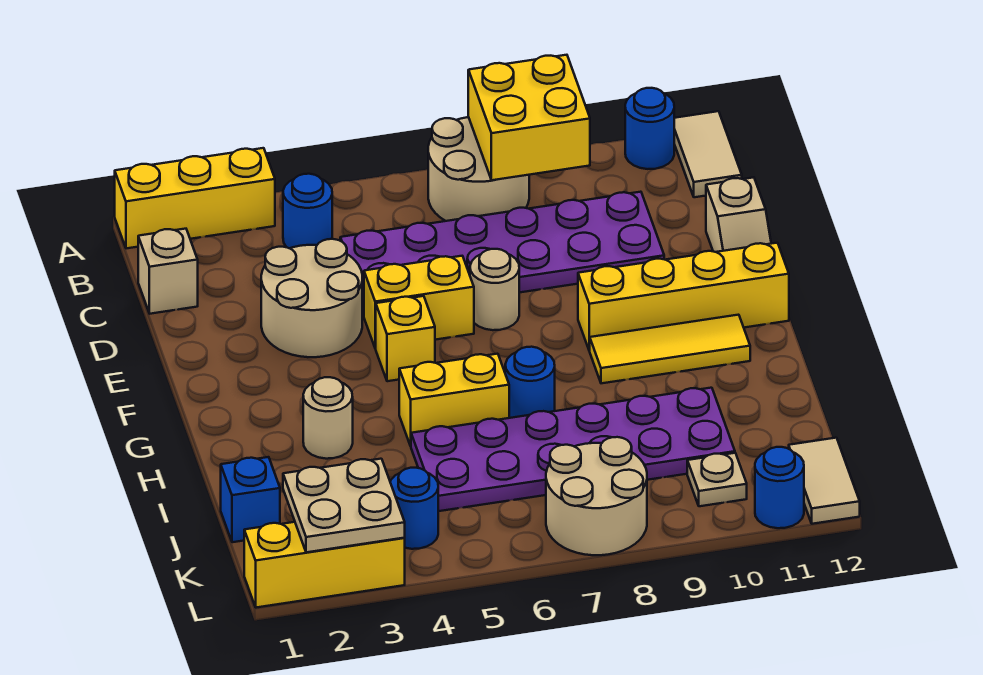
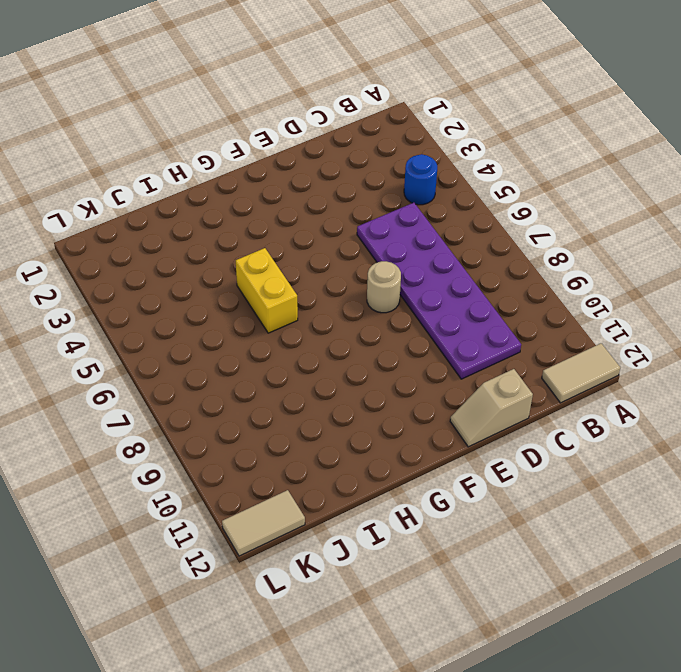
none -> yellow 1x3 brick [115,148,275,248]
none -> tan 2x2 round brick [428,117,529,221]
none -> blue 1x1 round brick [625,88,674,169]

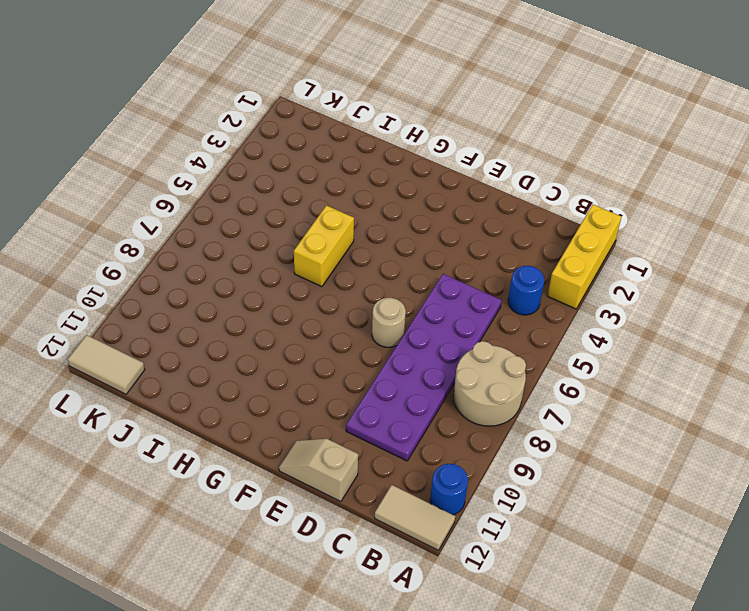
none -> tan 1x1 brick [138,229,198,314]
none -> tan 2x2 round brick [261,239,362,357]
none -> yellow 1x2 brick [364,256,474,348]

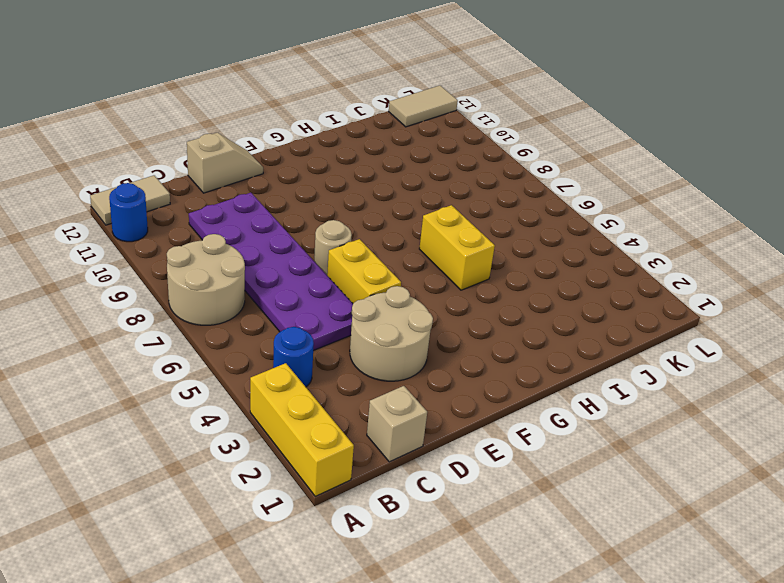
none -> yellow 1x1 brick [375,296,435,381]
none -> yellow 1x4 brick [578,243,789,351]
none -> yellow 1x3 tile [590,315,750,383]

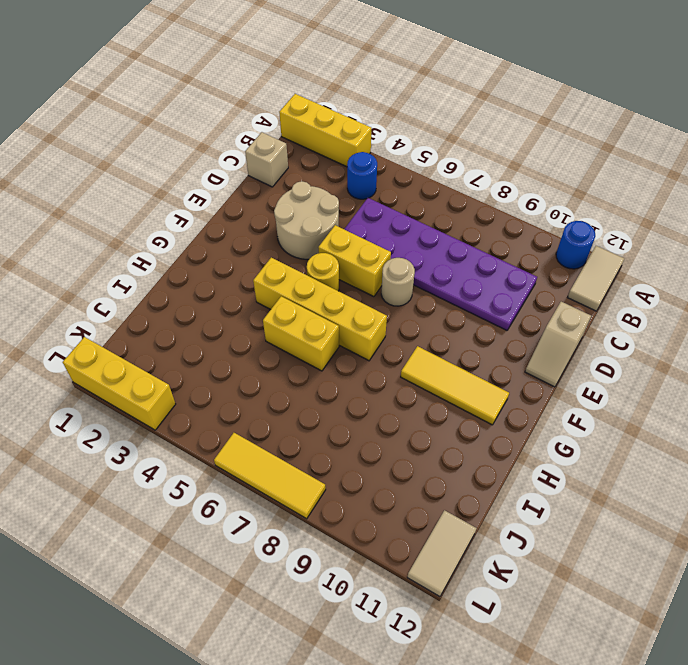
yellow 1x1 round brick [307,253,339,291] -> yellow 1x1 brick [375,296,435,381]
yellow 1x4 brick [253,258,387,361] -> yellow 1x4 brick moved to [578,243,789,351]
yellow 1x3 tile [214,433,326,519] -> tan 2x2 round brick [546,437,647,555]
none -> tan 2x2 round brick [428,117,529,221]
none -> tan 1x1 round brick [303,377,353,459]
none -> blue 1x1 round brick [505,347,555,418]

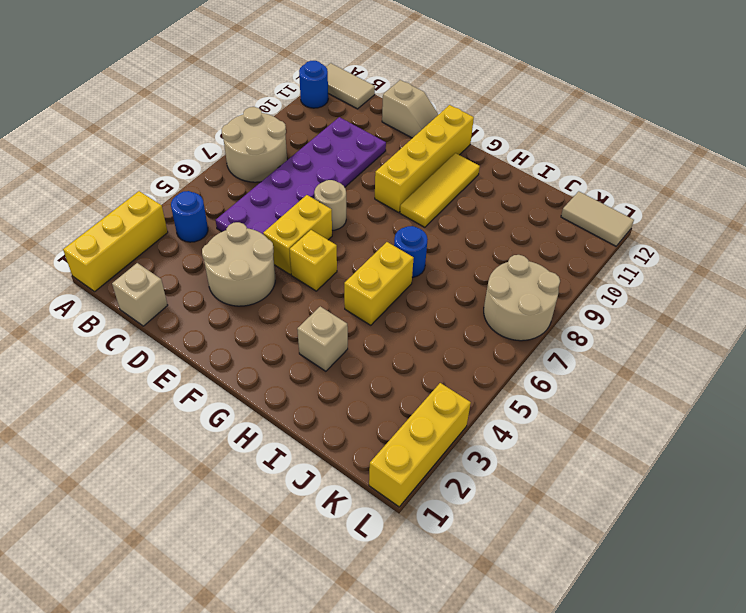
tan 1x1 brick [297,306,348,371] -> tan 1x1 round brick [303,377,353,459]
none -> purple 2x6 plate [411,388,735,511]
none -> blue 1x1 brick [221,457,280,542]
none -> blue 1x1 round brick [390,468,438,549]

